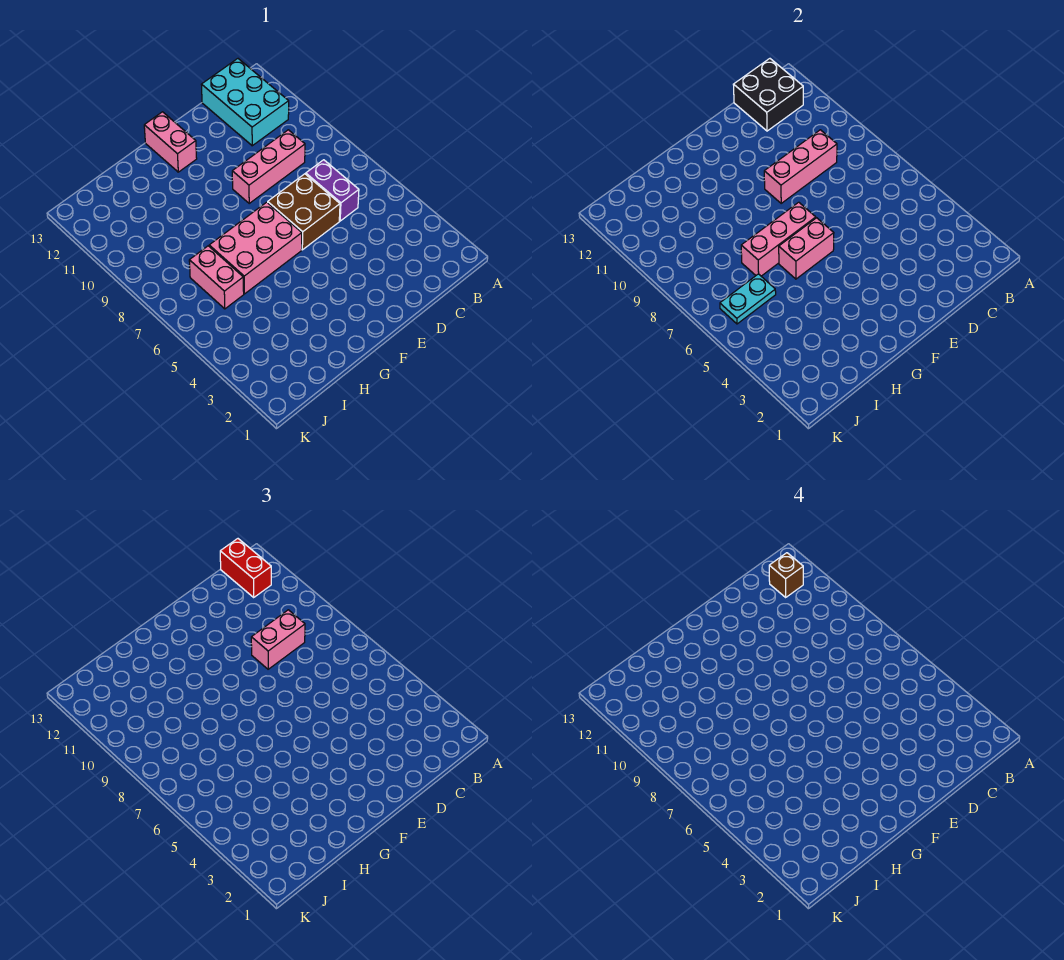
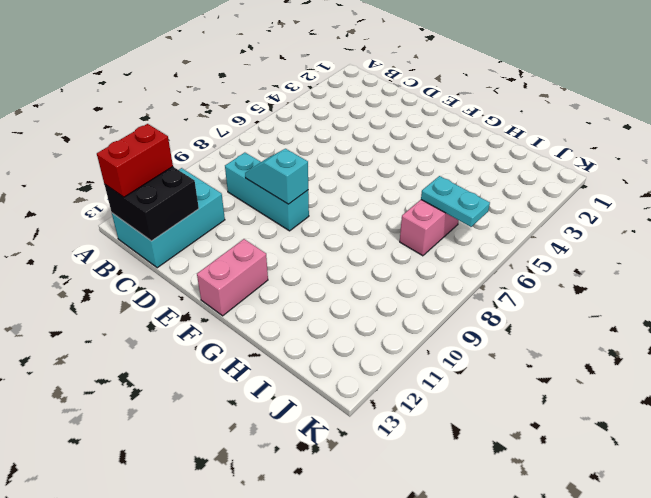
cyan 1x3 brick [225,153,309,231] -> pink 1x3 brick [232,130,305,203]
cyan 1x2 slope [245,149,308,204] -> pink 1x3 brick [764,130,837,203]
none -> purple 1x2 brick [306,160,359,221]
none -> brown 2x2 brick [268,174,340,250]
none -> pink 2x3 brick [209,202,302,294]

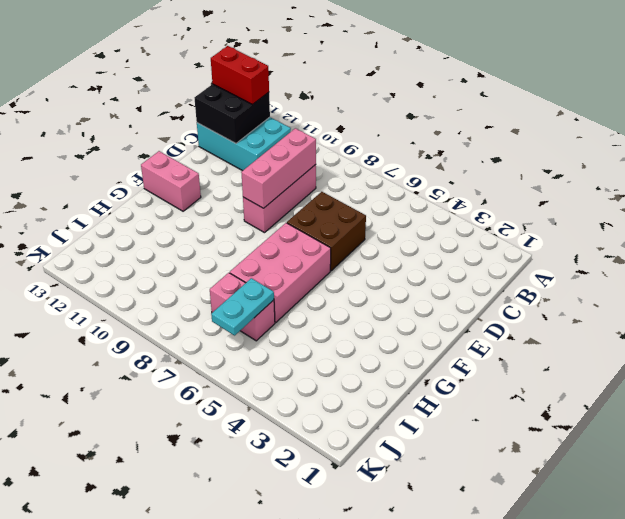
none -> purple 1x2 brick [306,160,359,221]
none -> pink 1x2 brick [779,218,834,279]
none -> pink 1x3 brick [741,202,816,276]

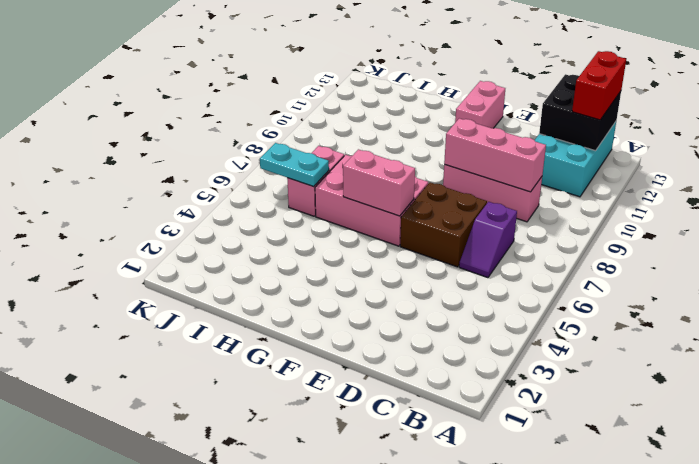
purple 1x2 slope [459,202,517,278] -> purple 1x2 brick [306,160,359,221]
none -> pink 1x3 brick [741,202,816,276]
none -> pink 1x2 brick [251,610,305,669]
none -> brown 1x1 brick [769,553,803,597]

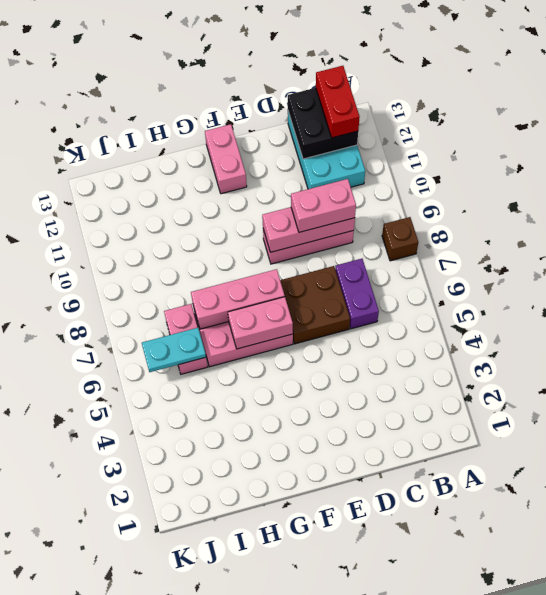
brown 1x1 brick [382,217,418,261] -> brown 1x1 brick moved to [769,553,803,597]

